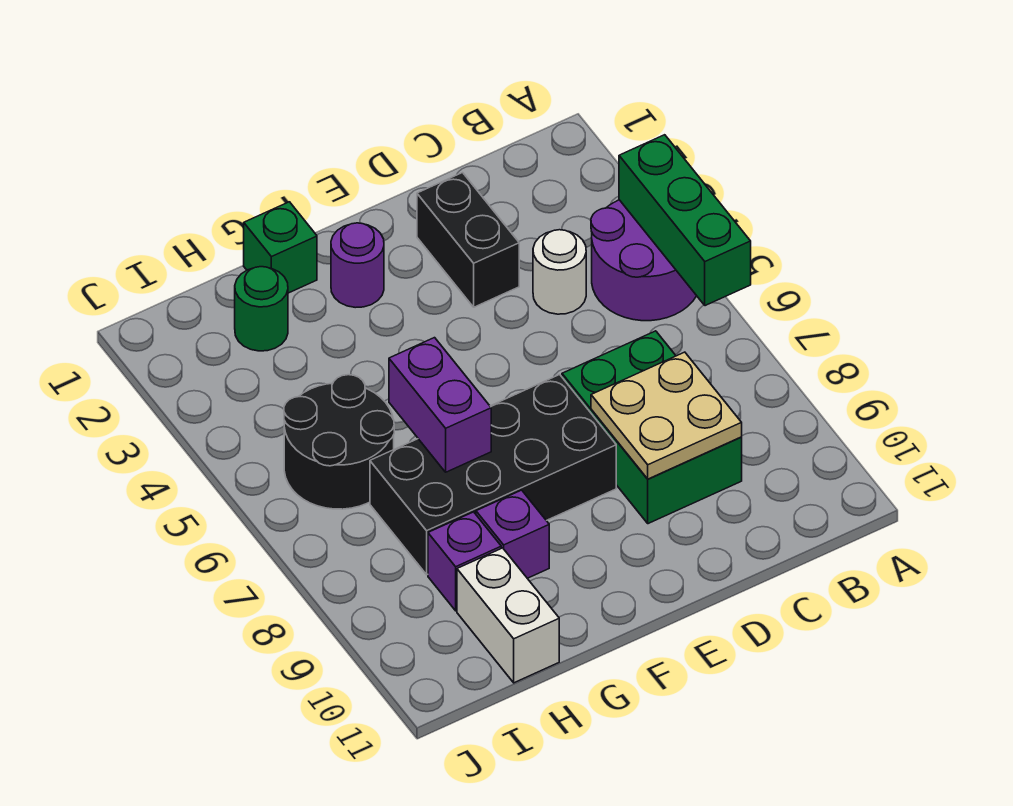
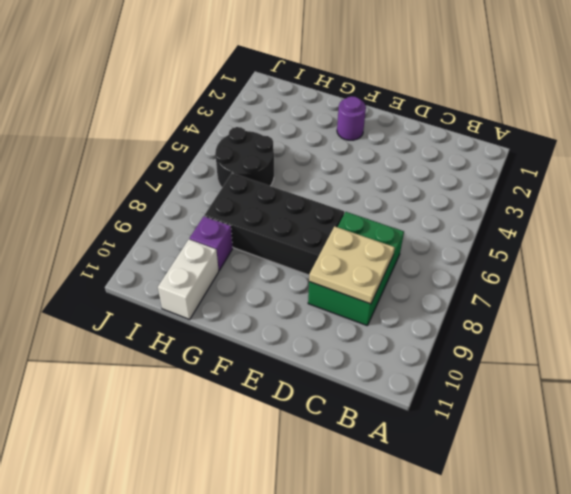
none -> purple 2x2 round brick [591,200,696,321]
none -> white 1x1 round brick [533,230,586,314]
none -> black 1x2 brick [417,173,519,307]

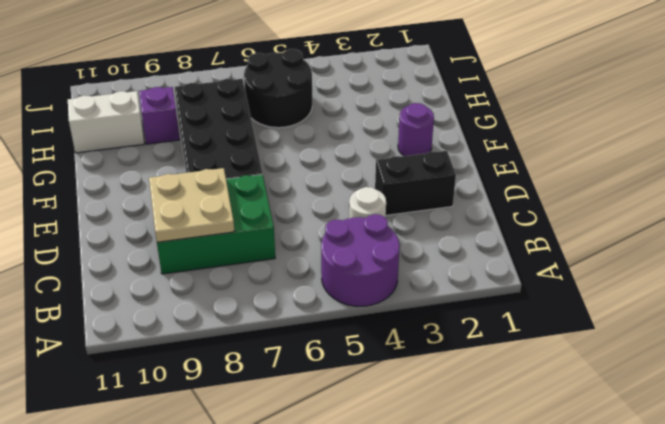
none -> green 1x1 brick [244,202,317,293]
none -> purple 1x1 brick [476,490,549,578]
none -> green 1x1 round brick [235,267,288,351]

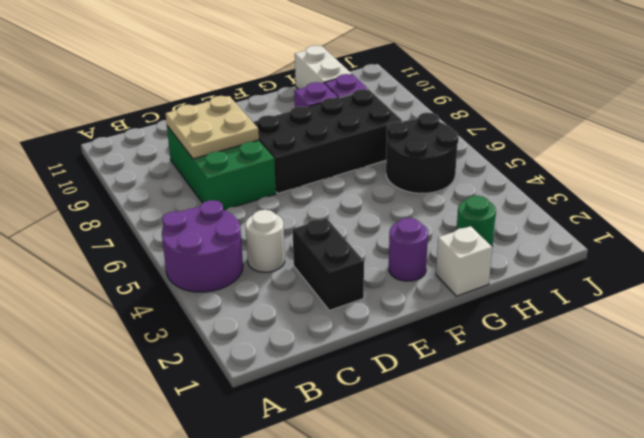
white 1x1 brick [436,226,492,296] -> green 1x1 brick [244,202,317,293]
none -> green 1x3 brick [619,135,751,306]
none -> purple 1x2 brick [389,338,491,472]

